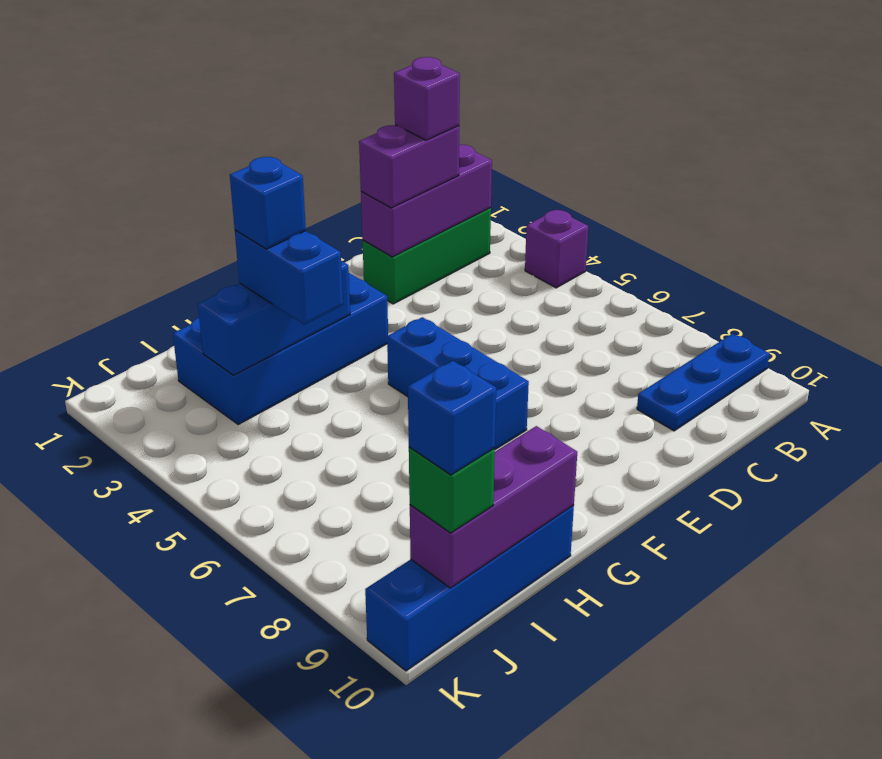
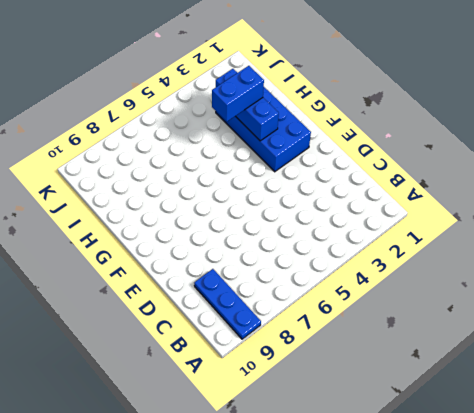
none -> purple 1x1 brick [525,210,588,288]
none -> green 1x3 brick [363,208,491,304]
none -> blue 1x3 brick [387,317,529,449]

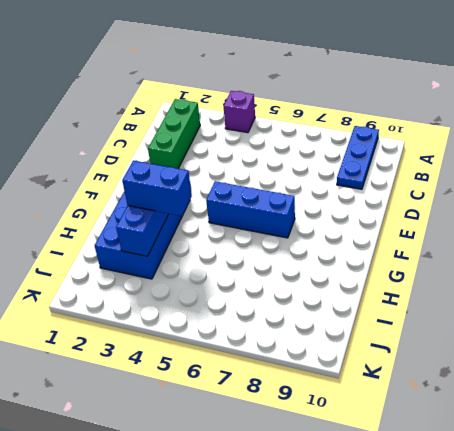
none -> blue 1x4 brick [365,505,574,671]
none -> purple 1x3 brick [361,144,492,257]
none -> purple 1x3 brick [410,426,577,588]

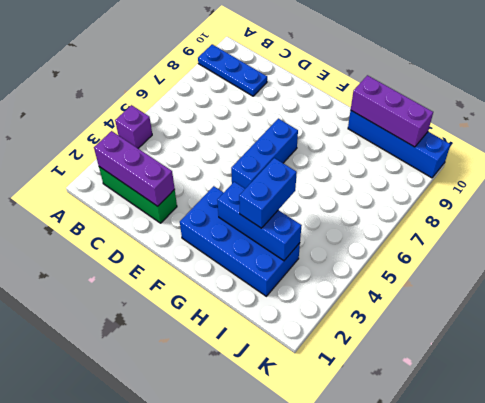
none -> purple 1x2 brick [359,125,459,208]
none -> green 1x1 brick [409,447,495,533]
none -> purple 1x1 brick [394,57,460,140]

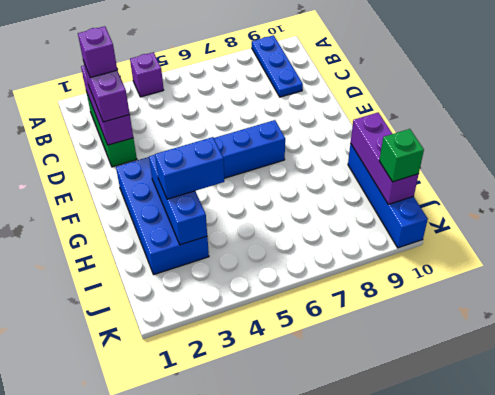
none -> blue 1x1 brick [230,157,306,249]
none -> blue 1x1 brick [408,361,496,475]

